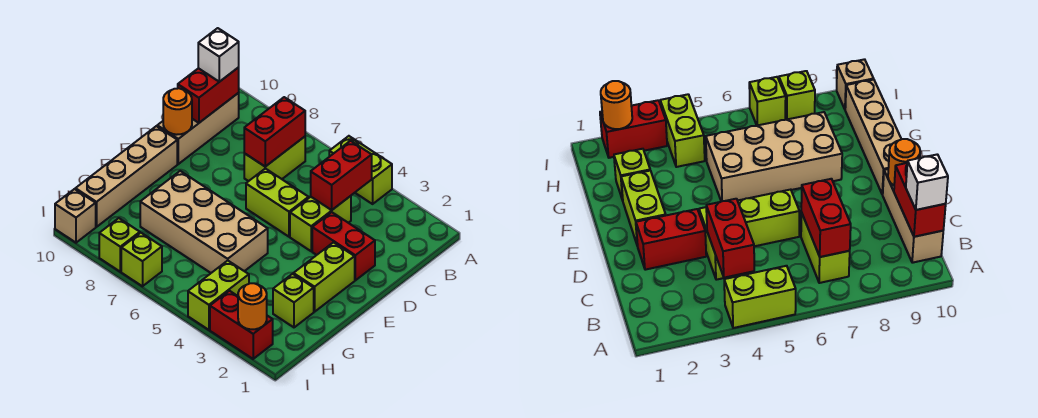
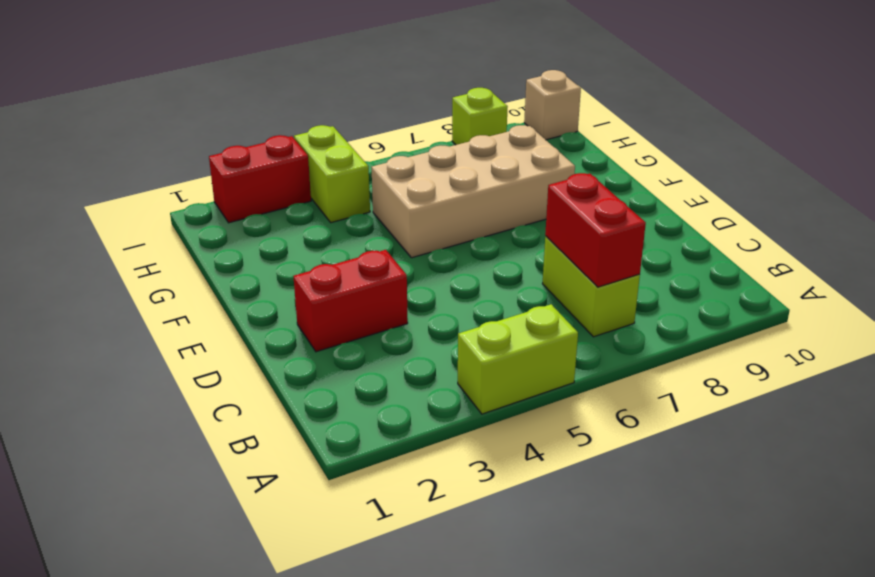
none -> tan 1x3 brick [157,93,239,164]
none -> lime 1x2 brick [290,196,351,251]
none -> lime 1x2 brick [246,169,309,237]

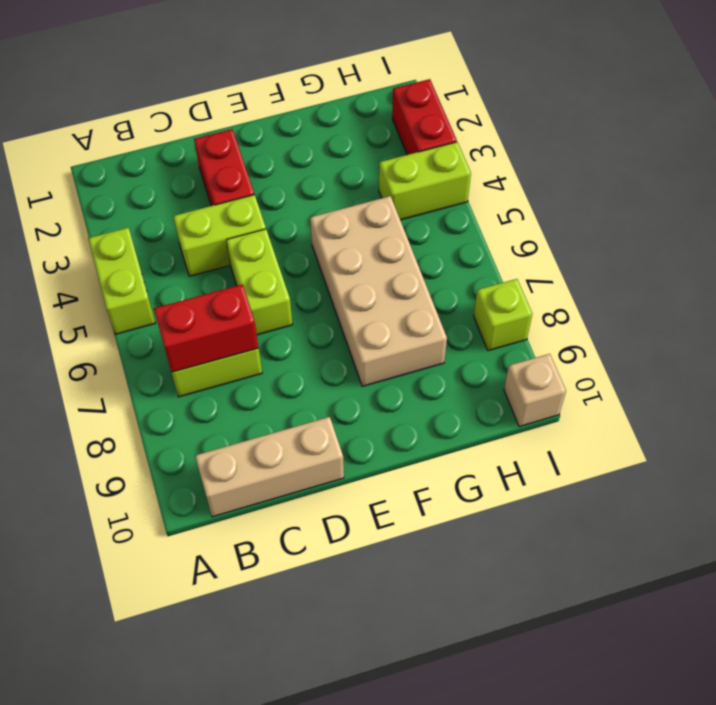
none -> lime 1x2 brick [293,242,355,312]
none -> tan 1x4 brick [75,126,177,227]
none -> lime 1x1 brick [273,274,314,327]

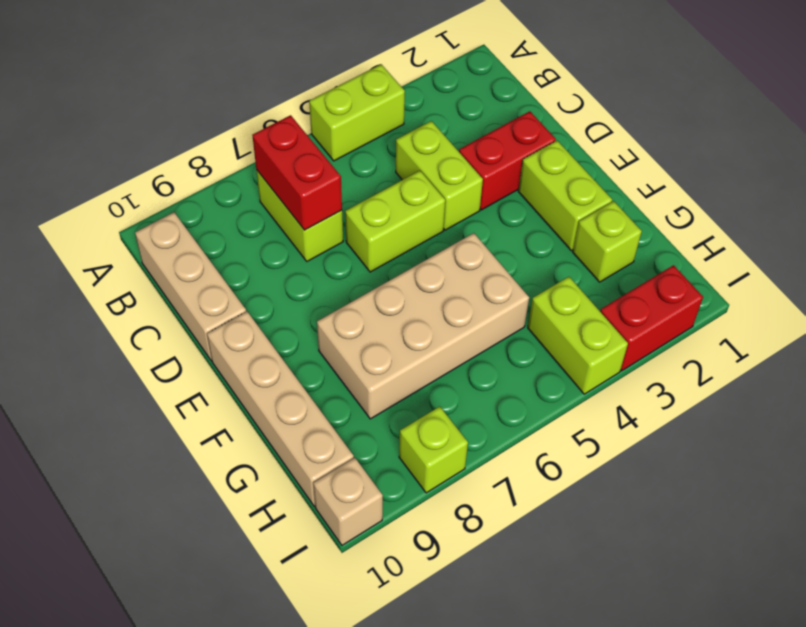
none -> lime 1x1 brick [121,233,162,286]
none -> red 1x2 brick [311,141,372,210]
none -> red 1x2 brick [178,67,239,123]

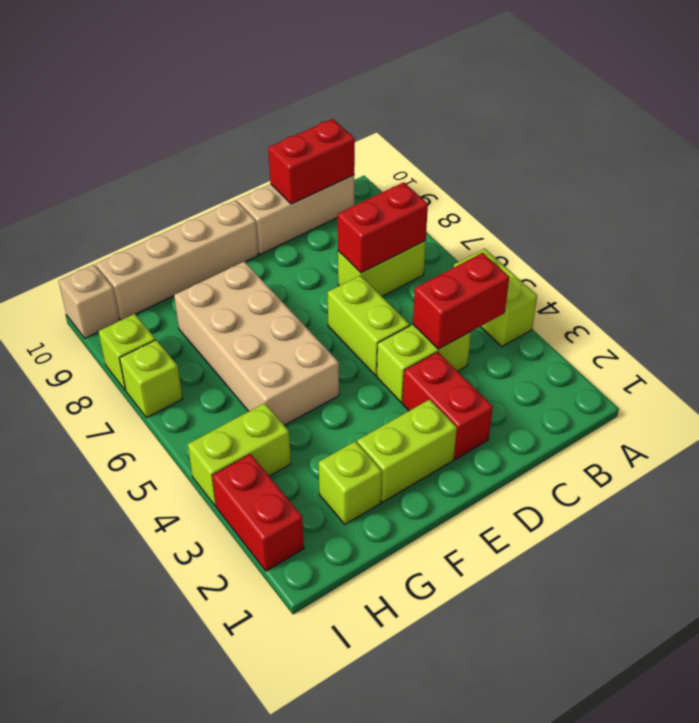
none -> orange 1x1 round brick [163,88,192,135]
none -> orange 1x1 round brick [238,283,267,329]
none -> white 1x1 brick [198,28,239,82]

